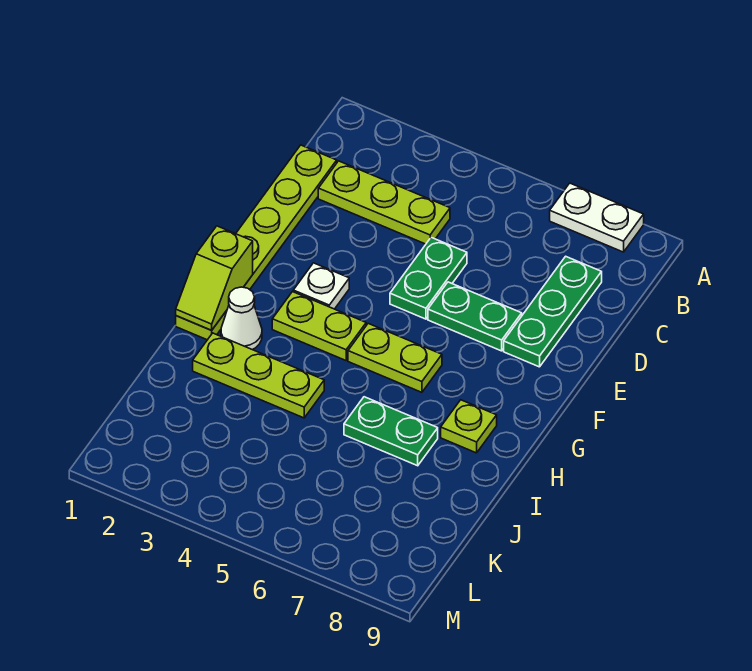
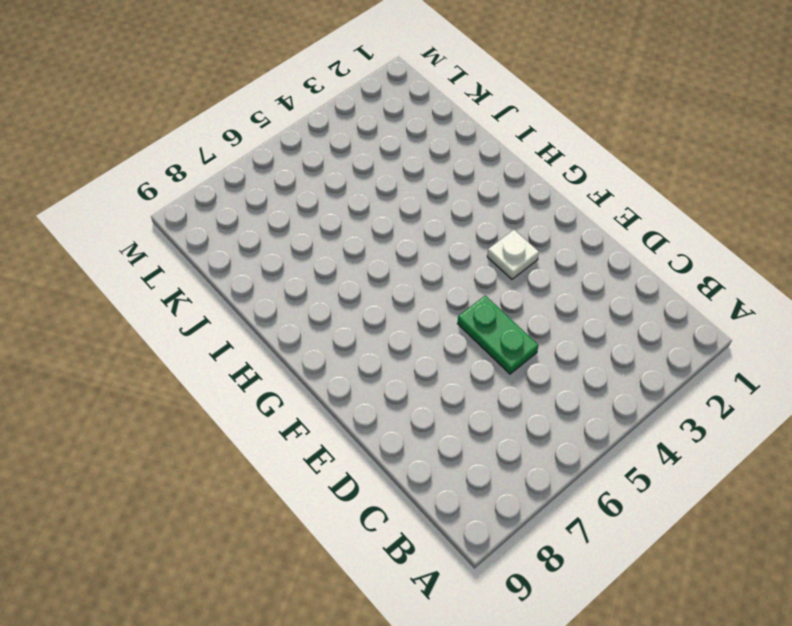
none -> white 1x2 plate [550,183,644,252]
none -> lime 1x6 plate [176,145,337,340]
none -> lime 1x3 plate [318,161,450,244]

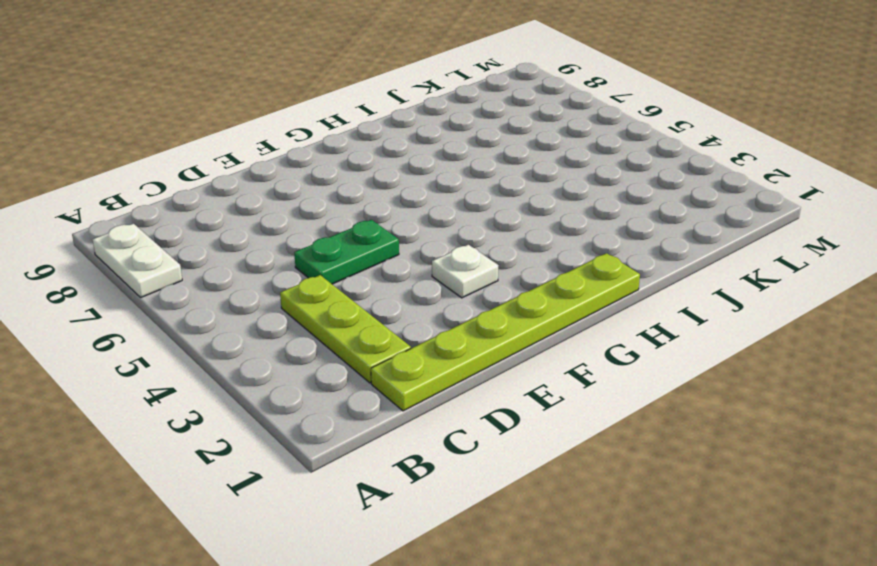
none -> green 1x3 plate [504,256,602,367]
none -> green 1x2 plate [428,282,522,351]
none -> lime 1x2 plate [272,292,366,360]

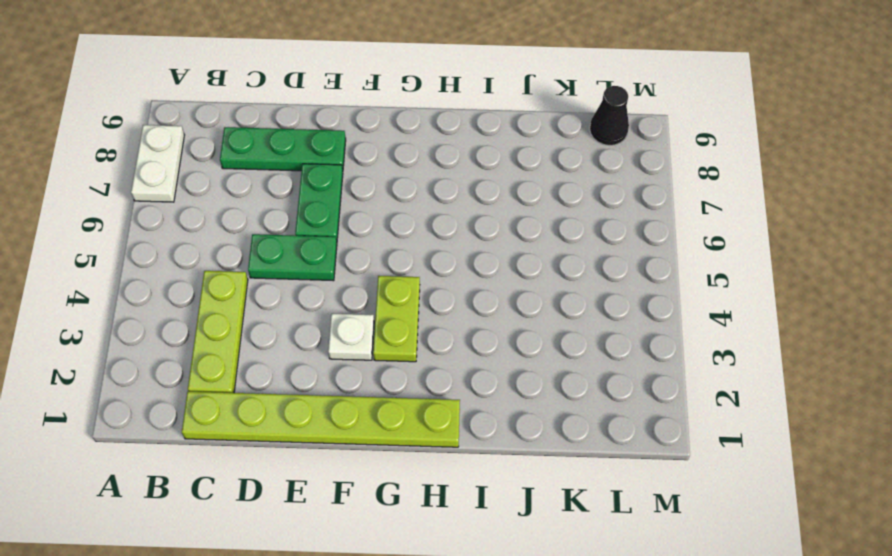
black 1x1 cone [590,86,629,146] -> none
none -> lime 1x2 plate [348,323,442,392]
none -> white 1x1 cone [221,287,262,350]
none -> lime 1x1 plate [441,400,497,453]

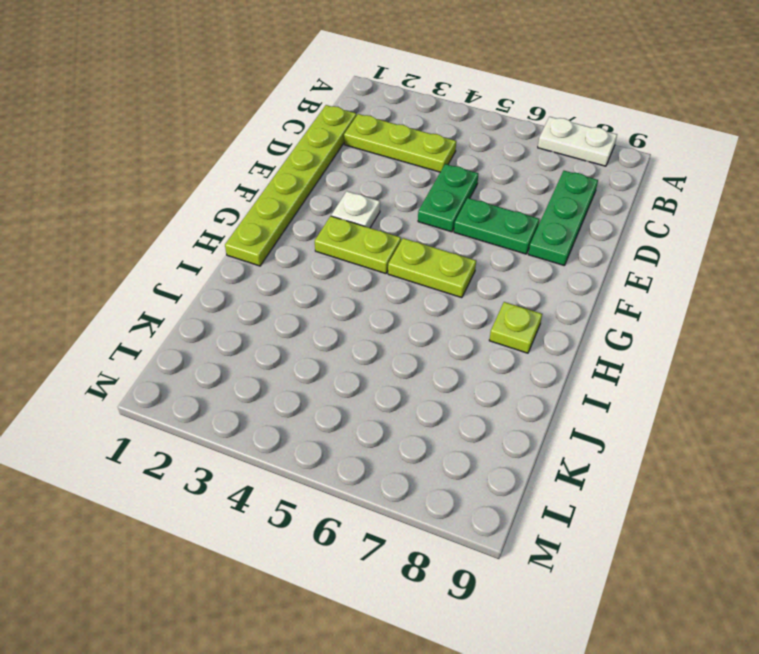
none -> white 1x1 cone [221,287,262,350]
none -> lime 1x3 plate [193,333,324,418]
none -> green 1x2 plate [344,397,438,466]

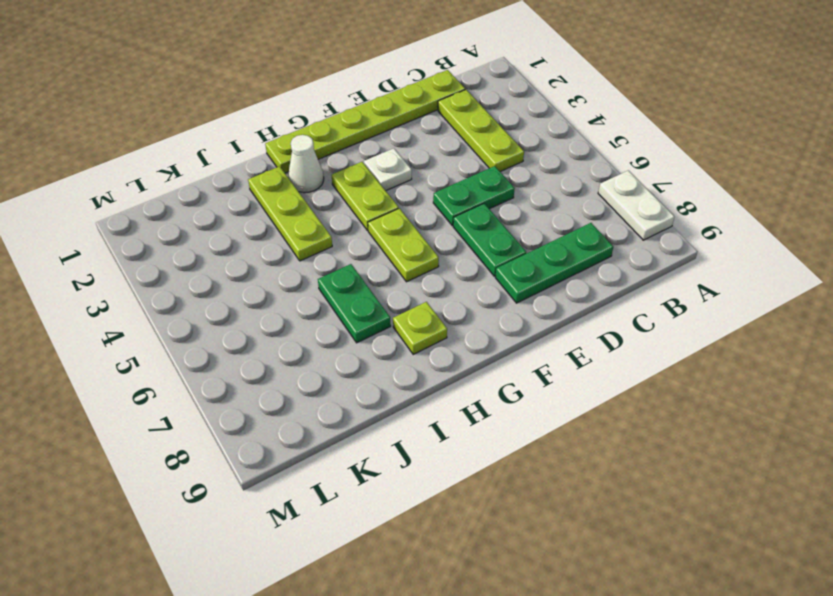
none -> lime 1x2 slope [176,226,253,330]

